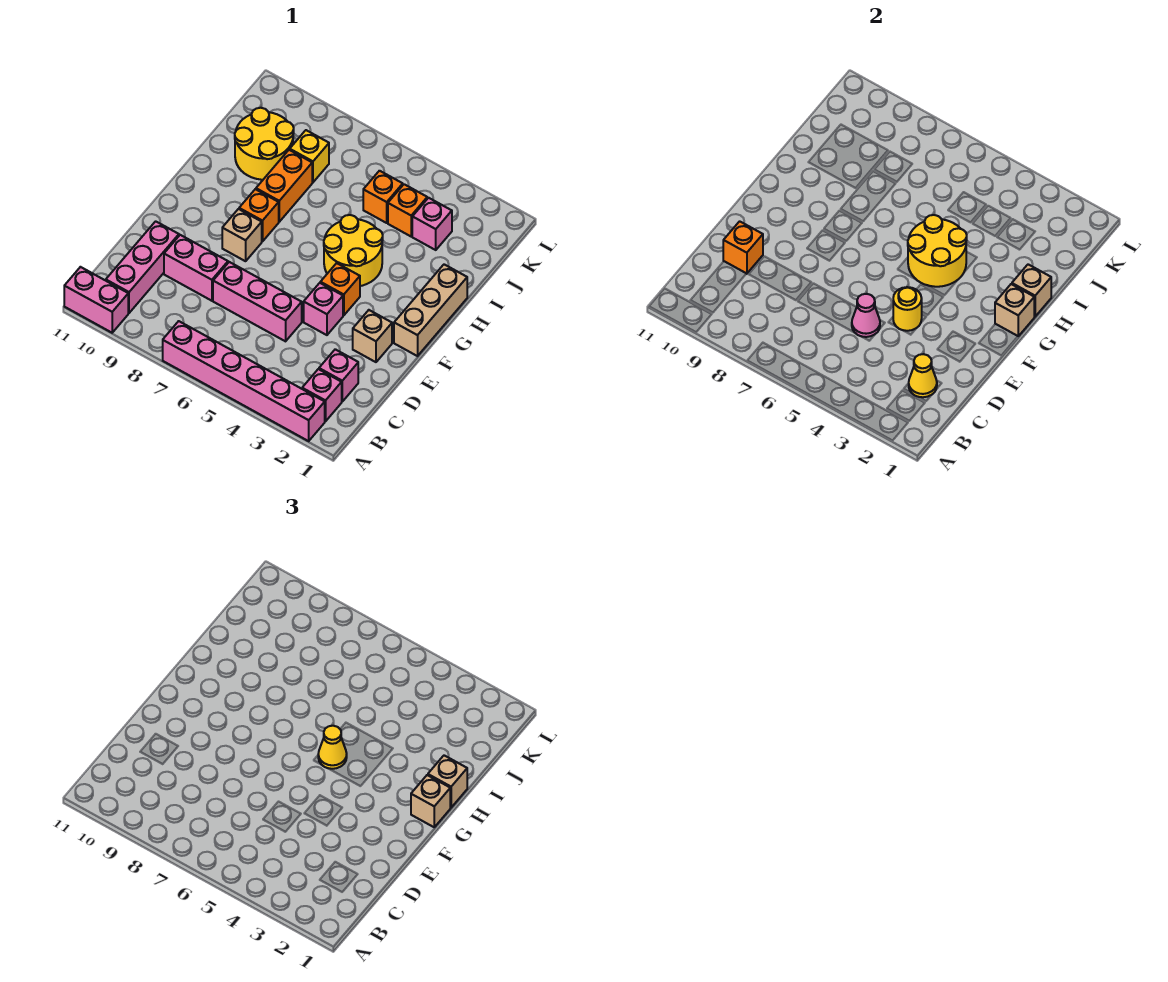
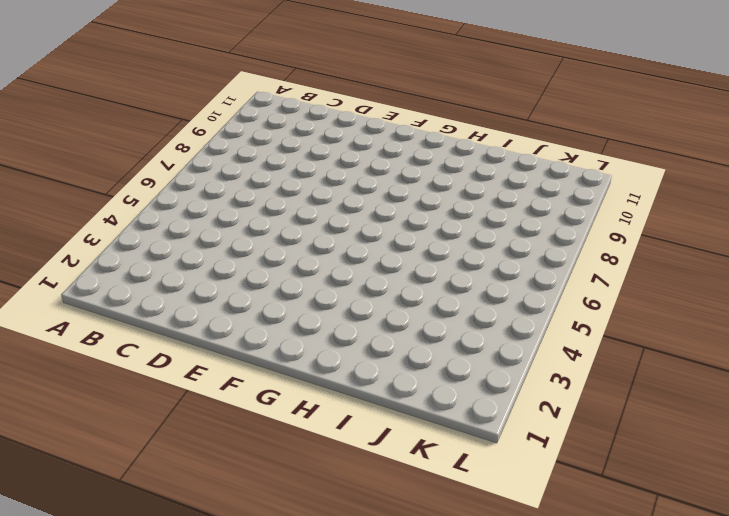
none -> pink 1x6 brick [163,321,325,441]
none -> pink 1x2 brick [64,267,128,333]
none -> pink 1x1 brick [302,369,342,421]
none -> pink 1x3 brick [106,221,179,313]

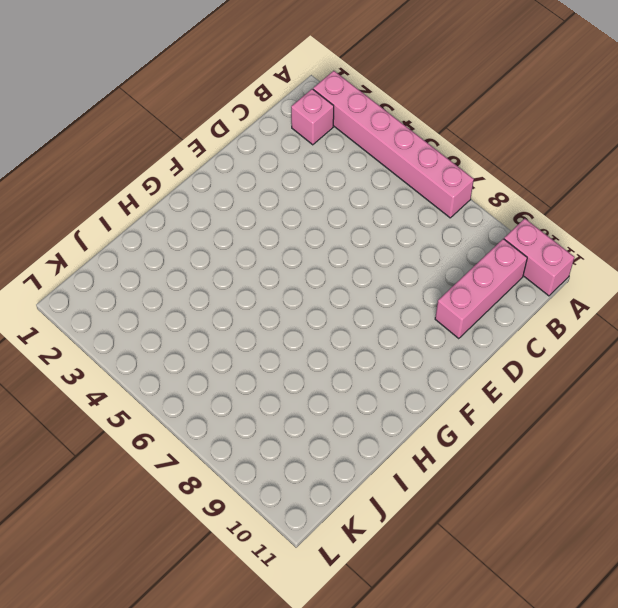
none -> pink 1x1 brick [319,349,358,401]
none -> pink 1x3 brick [213,262,302,341]
none -> pink 1x2 brick [164,235,228,301]
none -> tan 1x1 brick [353,310,392,362]

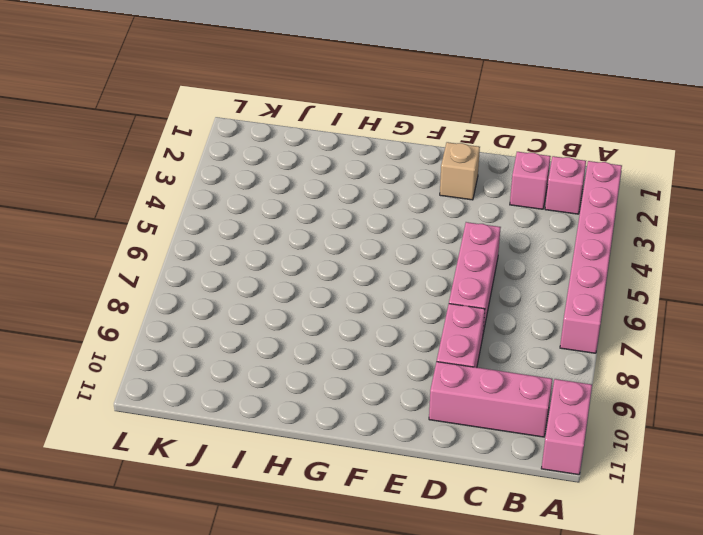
none -> pink 1x1 brick [304,283,343,335]
none -> tan 1x3 brick [394,264,467,356]
none -> orange 1x1 brick [320,263,360,315]
none -> tan 1x1 brick [222,209,262,261]

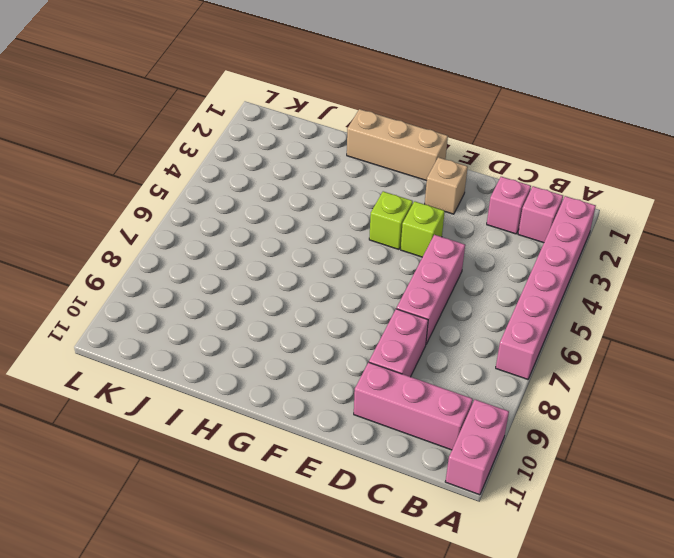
lime 1x1 brick [401,201,445,257] -> pink 1x1 brick [304,283,343,335]
lime 1x1 brick [369,191,413,249] -> orange 1x1 brick [320,263,360,315]
none -> tan 1x1 brick [222,209,262,261]
none -> yellow 2x2 round brick [324,215,383,286]
none -> orange 1x1 brick [239,189,279,242]
none -> orange 1x2 brick [256,150,312,222]

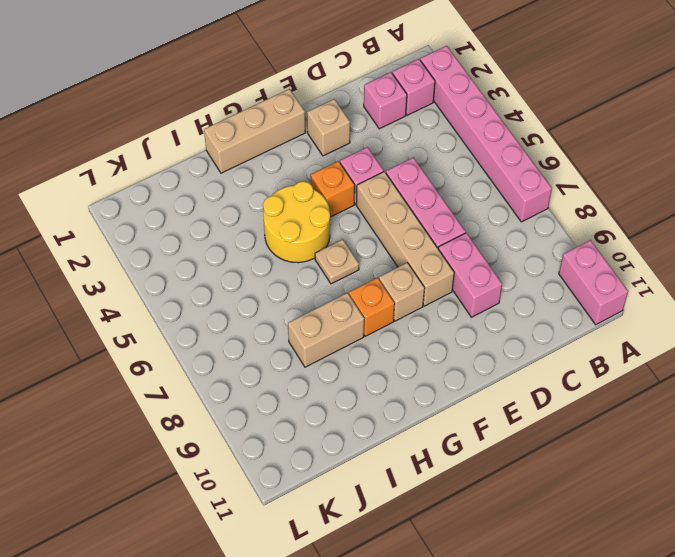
tan 1x4 brick [356,172,454,306] -> none
tan 1x1 plate [315,239,359,284] -> none
tan 1x2 brick [288,293,364,367] -> orange 1x2 brick [256,150,312,222]
none -> pink 1x3 brick [106,221,179,313]
none -> yellow 2x2 round brick [235,108,294,180]
none -> pink 1x1 brick [412,198,452,250]
none -> orange 1x1 brick [388,184,427,236]

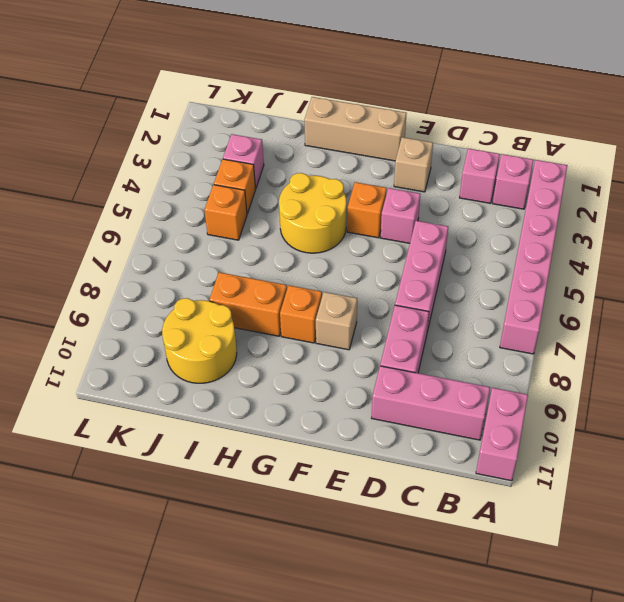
none -> yellow 1x1 brick [290,130,329,182]
none -> yellow 1x1 cone [909,354,937,397]
none -> pink 1x1 cone [852,294,880,337]
none -> orange 1x1 brick [723,221,763,274]

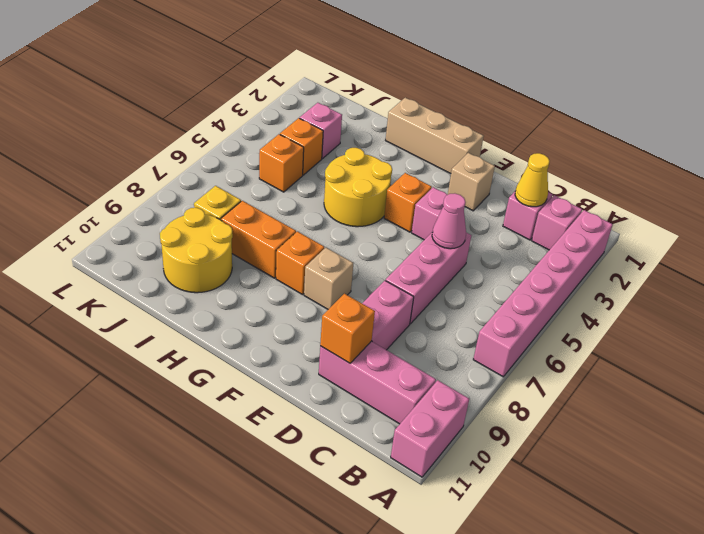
none -> yellow 1x1 round brick [893,287,922,331]
none -> tan 1x1 brick [995,284,1034,336]
none -> yellow 2x2 round brick [908,215,967,287]
none -> tan 1x1 brick [1012,264,1051,317]

